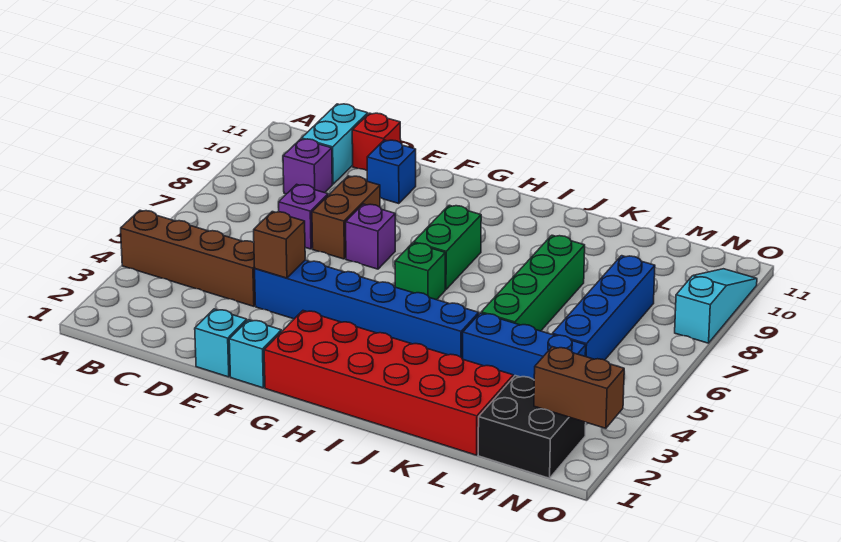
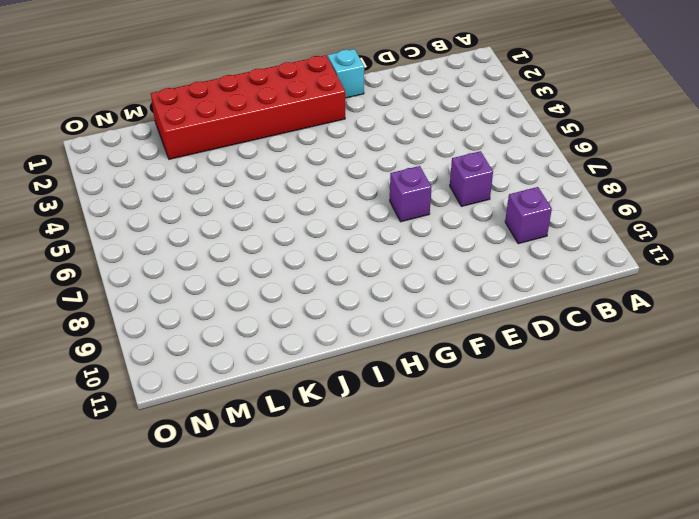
none -> brown 1x4 brick [121,210,255,306]
none -> cyan 1x2 brick [302,104,368,184]
none -> red 1x1 brick [352,113,401,170]

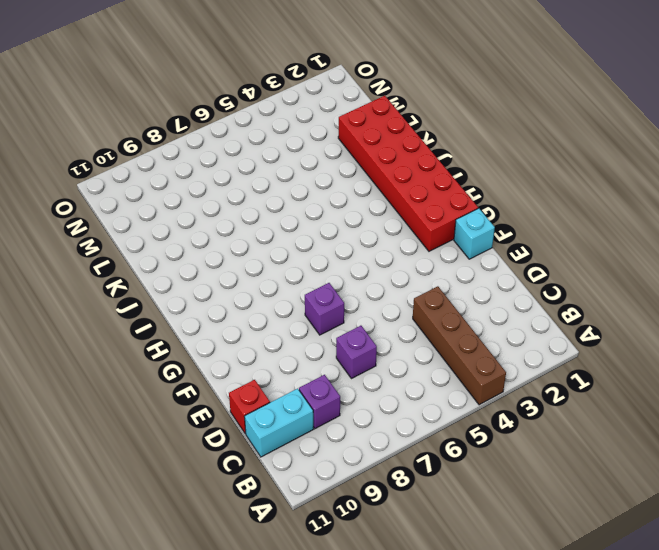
none -> cyan 1x1 brick [195,309,247,377]
none -> blue 1x6 brick [255,260,479,359]
none -> brown 1x2 brick [312,176,380,259]

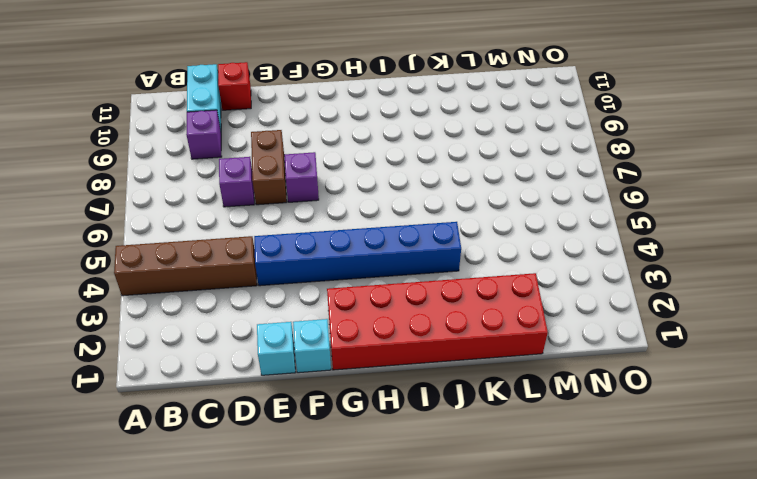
none -> blue 1x1 brick [367,140,416,204]
none -> green 1x1 brick [395,243,445,300]
none -> green 1x2 brick [414,205,481,290]

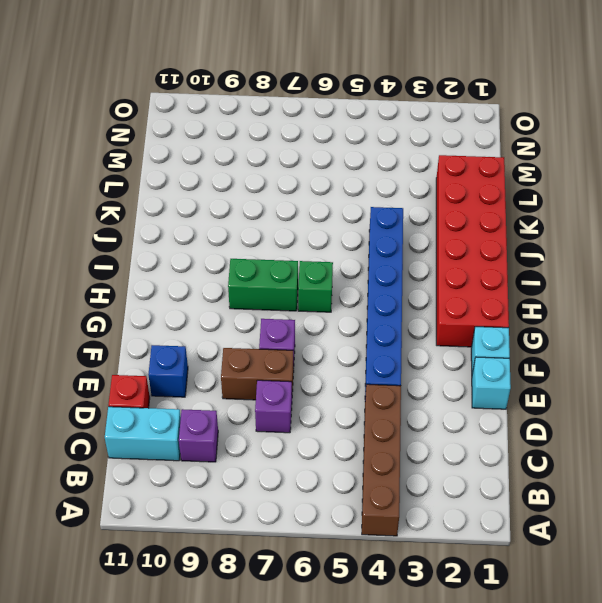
none -> blue 1x3 brick [463,313,586,380]
none -> green 1x4 brick [481,235,585,331]
none -> black 2x2 brick [478,376,586,478]

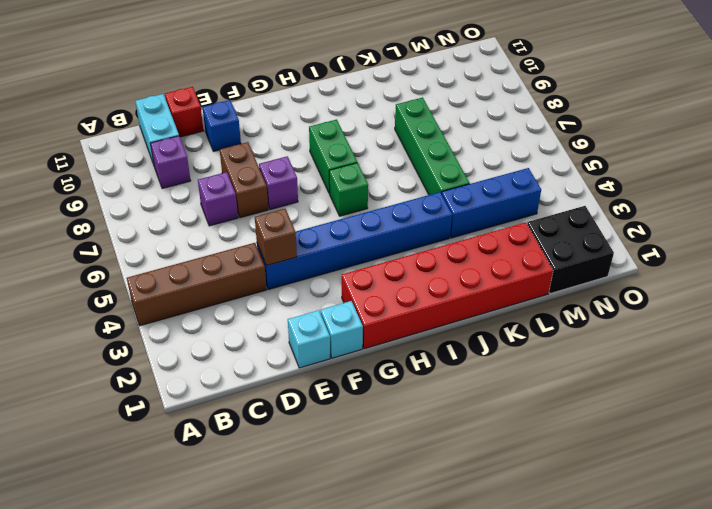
none -> blue 1x4 brick [552,256,655,360]
none -> cyan 1x3 slope [675,269,757,343]
none -> brown 1x2 brick [534,347,624,428]

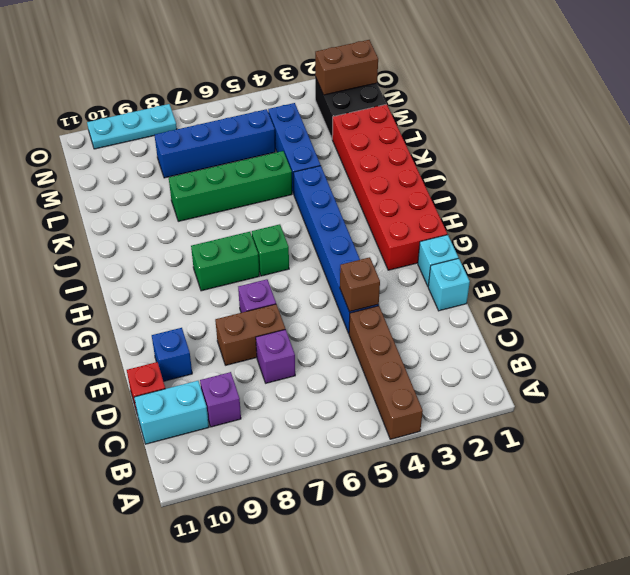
brown 1x2 brick [315,40,378,95] -> brown 1x2 brick turned to [534,347,624,428]
cyan 1x3 plate [87,104,177,149] -> cyan 1x3 slope [675,269,757,343]

